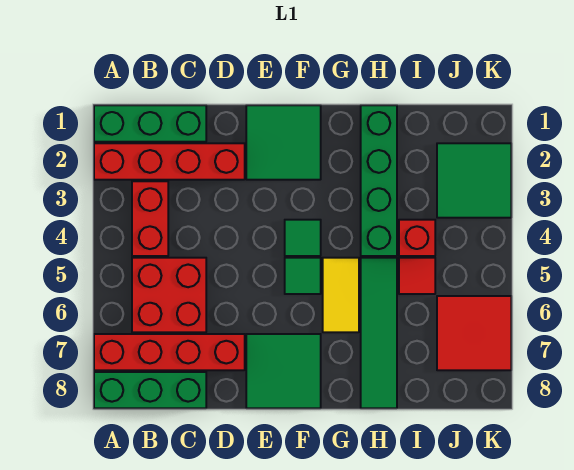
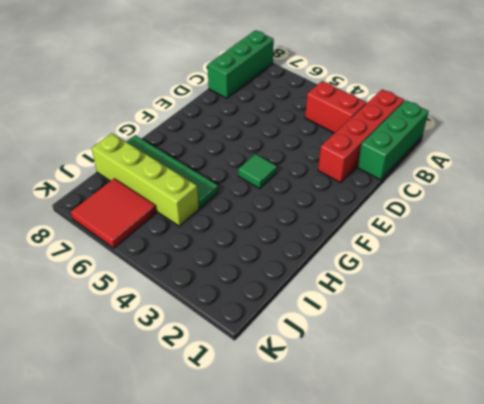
lime 1x4 brick [92,133,199,226] -> red 1x1 tile [399,258,435,294]
none -> red 1x4 brick [94,334,245,370]
none -> red 2x2 brick [132,258,206,332]
none -> green 2x2 tile [246,105,321,180]

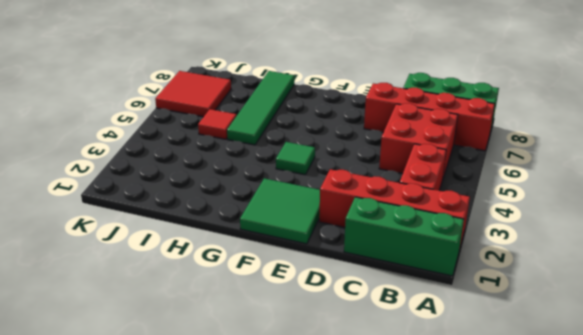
none -> green 2x2 tile [246,334,321,408]
none -> green 1x1 tile [285,258,321,294]
none -> yellow 1x2 tile [323,258,359,332]

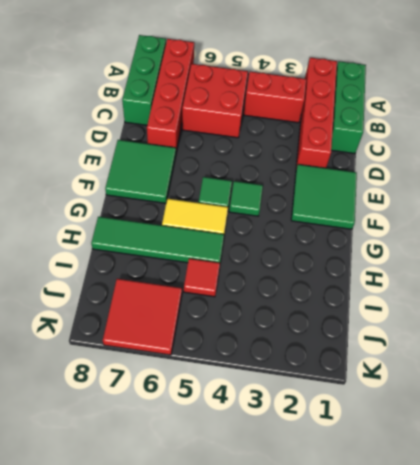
none -> green 1x4 brick [361,105,397,256]
none -> red 1x1 brick [399,220,435,256]
none -> green 2x2 tile [437,143,511,218]

